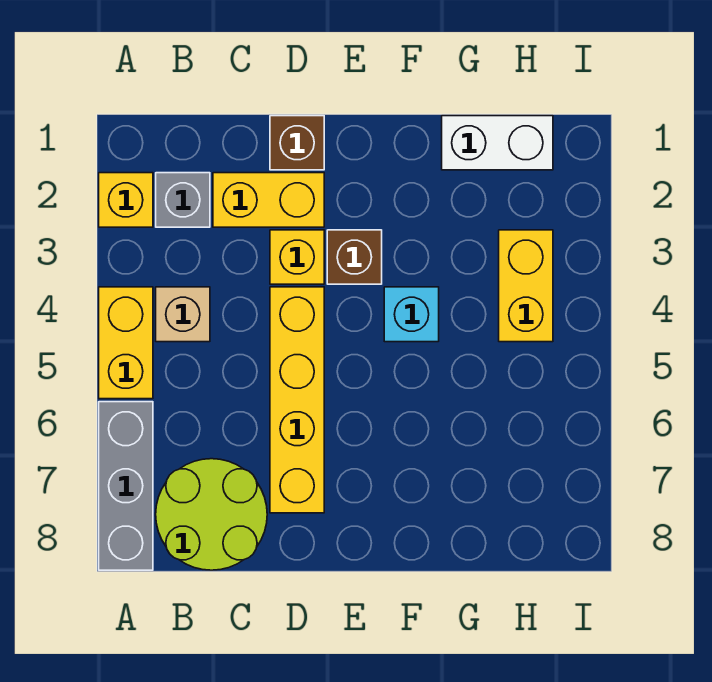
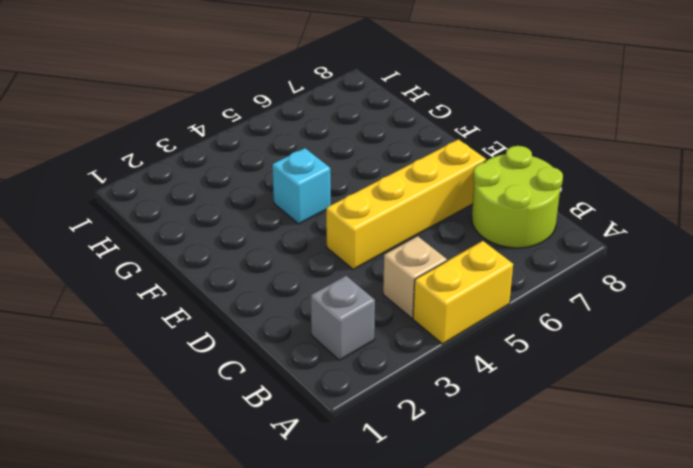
none -> yellow 1x1 brick [99,173,153,227]
none -> grey 1x3 brick [99,402,153,570]
none -> yellow 1x2 brick [213,173,324,227]

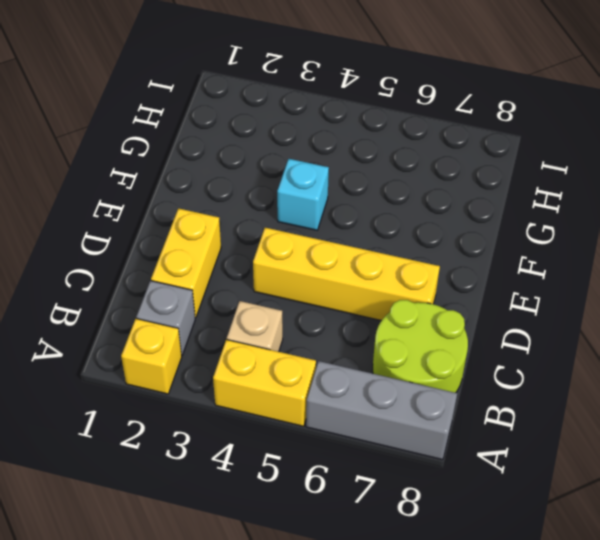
none -> brown 1x1 brick [270,116,324,170]
none -> yellow 1x1 brick [270,230,324,284]
none -> brown 1x1 brick [327,230,382,284]

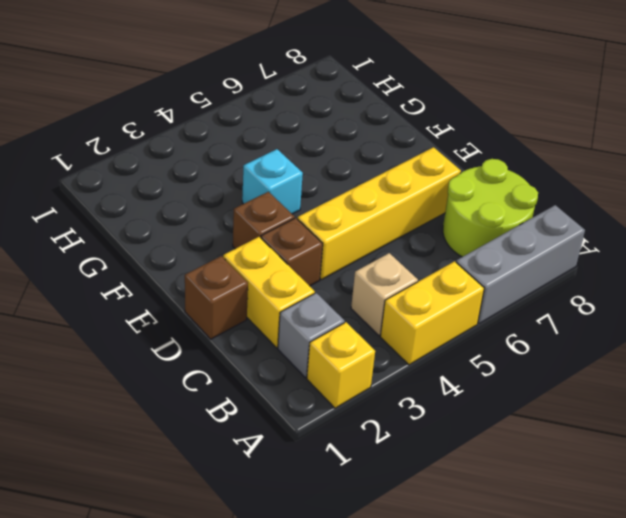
brown 1x1 brick [261,218,323,286] -> yellow 1x1 brick [270,230,324,284]
none -> white 1x2 brick [442,116,553,170]
none -> yellow 1x2 brick [499,230,553,342]

